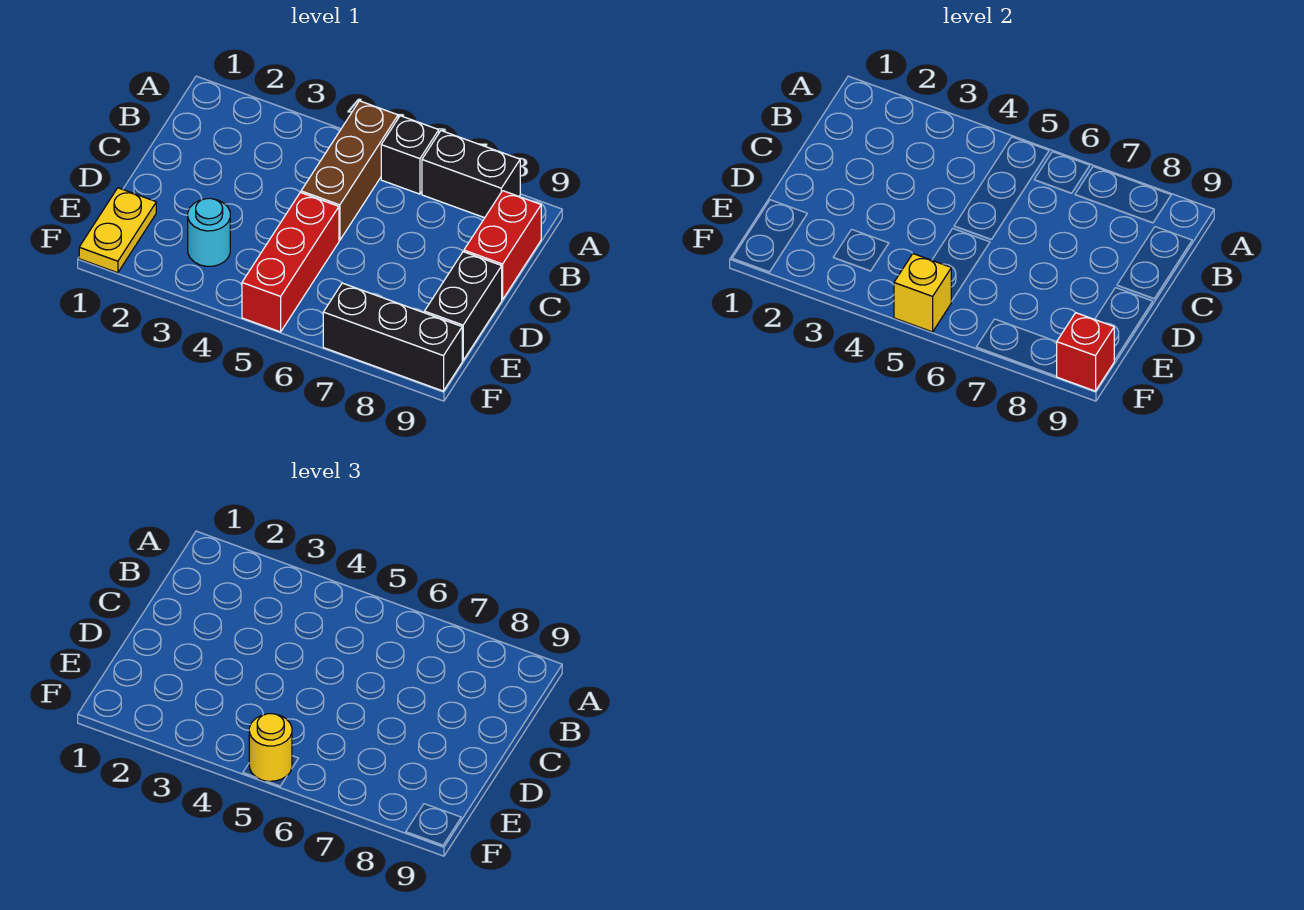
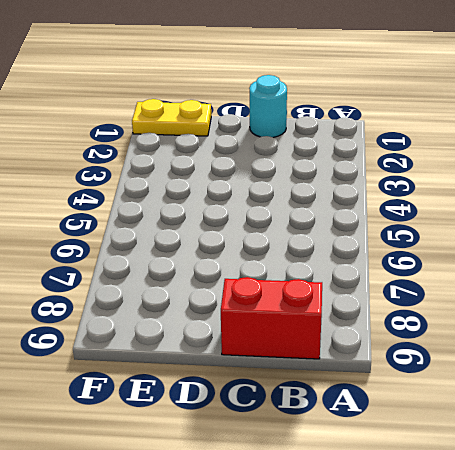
cyan 1x1 round brick [249,75,287,137] -> cyan 1x1 round brick moved to [188,198,230,266]
none -> brown 1x3 brick [301,101,398,240]
none -> black 1x1 brick [381,116,439,194]
none -> black 1x2 brick [422,131,520,218]

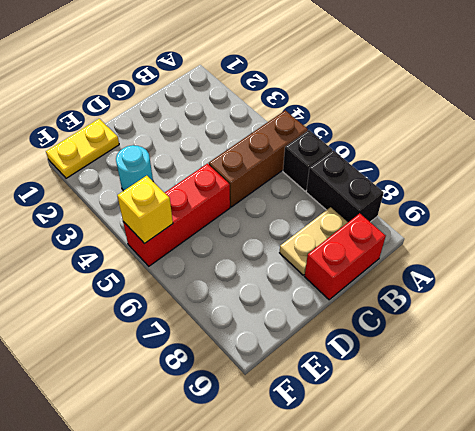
tan 1x2 plate [280,207,348,275] -> none
none -> black 1x2 brick [424,252,502,360]
none -> black 1x3 brick [323,283,462,391]
none -> red 1x1 brick [1057,313,1114,391]

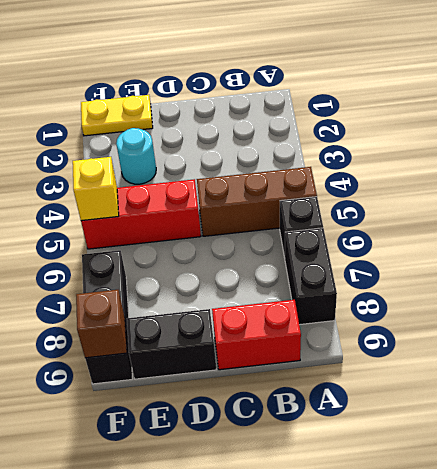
brown 1x1 brick [76,290,127,358] -> red 1x1 brick [1057,313,1114,391]
none -> yellow 1x1 round brick [249,714,292,781]

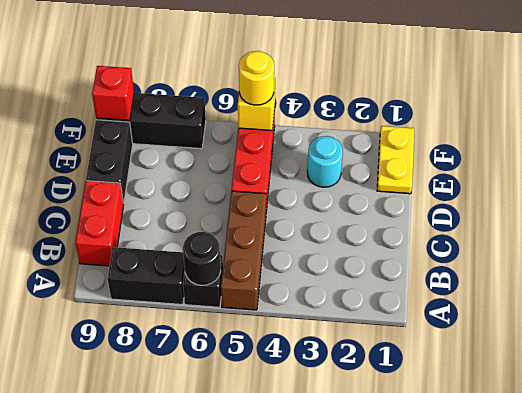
black 1x1 round brick [183,232,221,285] -> none

